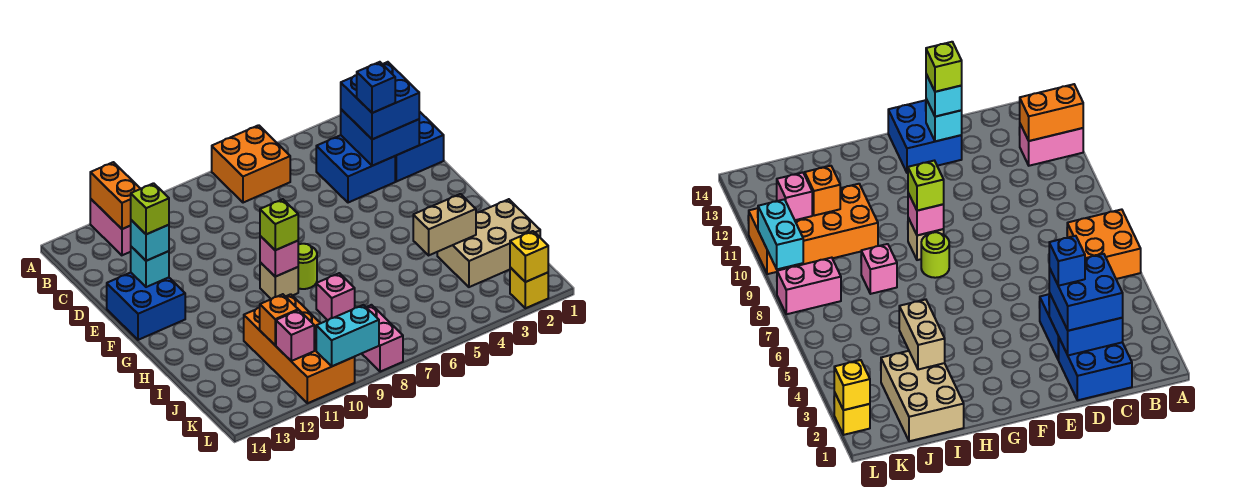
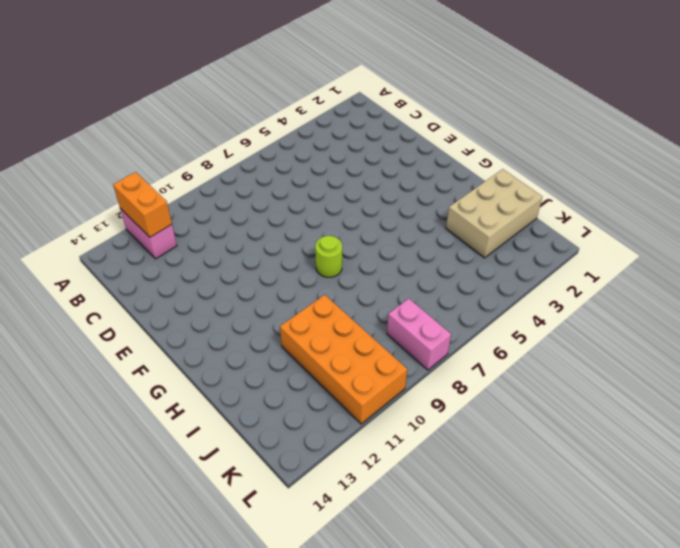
none -> orange 2x2 brick [212,125,290,203]
none -> blue 2x2 brick [395,111,444,182]
none -> blue 2x2 brick [316,135,395,203]

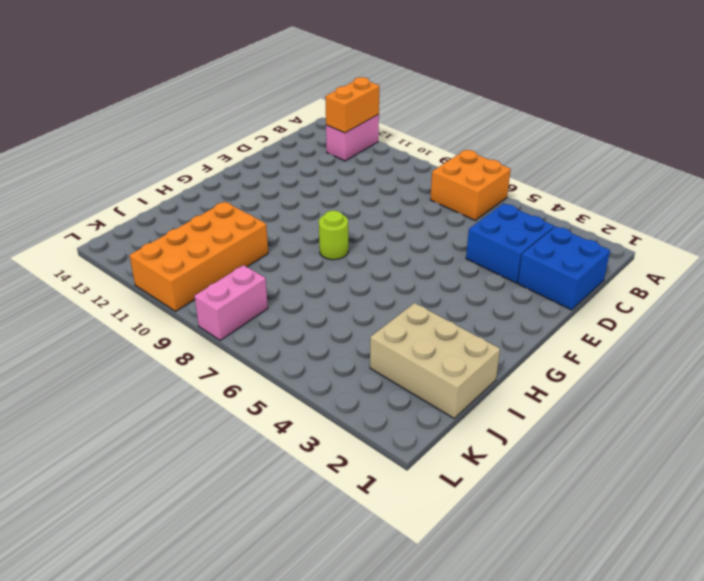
none -> blue 2x2 brick [107,273,185,340]
none -> tan 1x1 brick [260,262,298,299]
none -> pink 1x1 brick [316,273,355,320]

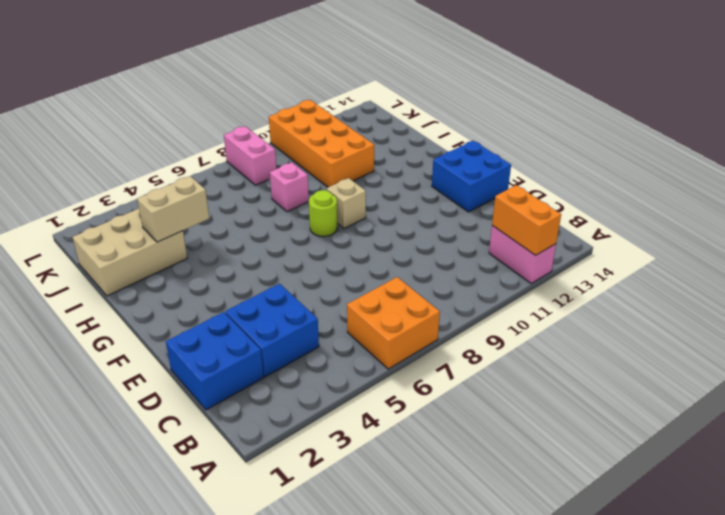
none -> yellow 1x1 brick [510,268,548,308]
none -> blue 2x2 brick [341,109,419,166]
none -> cyan 1x1 brick [131,247,169,287]

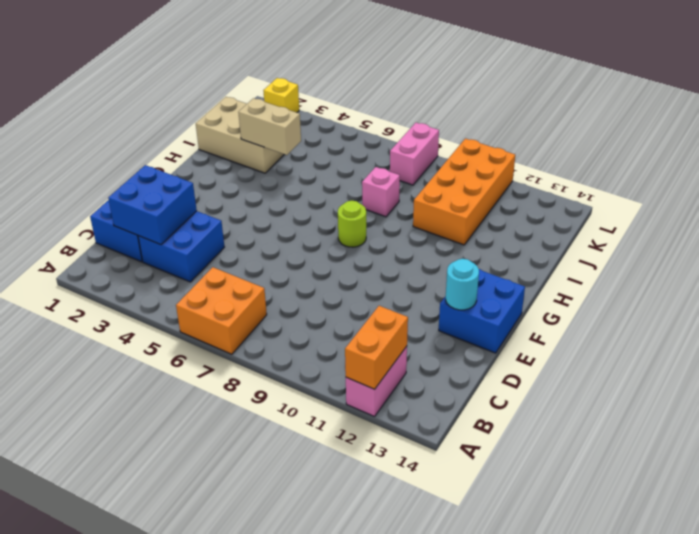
cyan 1x1 round brick [446,259,479,310] -> cyan 1x1 brick [131,247,169,287]
none -> tan 1x1 brick [260,262,298,299]
none -> pink 1x1 brick [260,236,298,277]
none -> orange 1x1 brick [260,294,298,345]

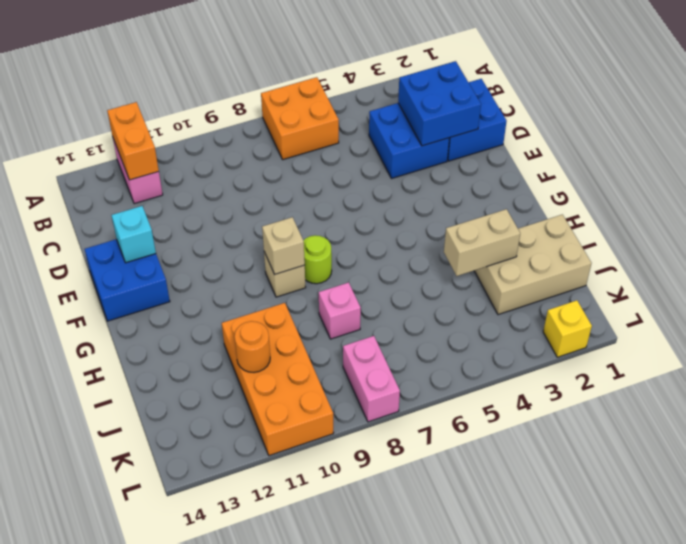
tan 1x1 brick [262,217,305,274] -> pink 1x1 brick [260,236,298,277]
orange 1x1 round brick [234,321,270,372] -> orange 1x1 brick [260,294,298,345]
none -> pink 1x1 brick [276,310,314,361]
none -> yellow 1x1 brick [510,231,548,282]
none -> cyan 1x2 brick [316,305,379,366]

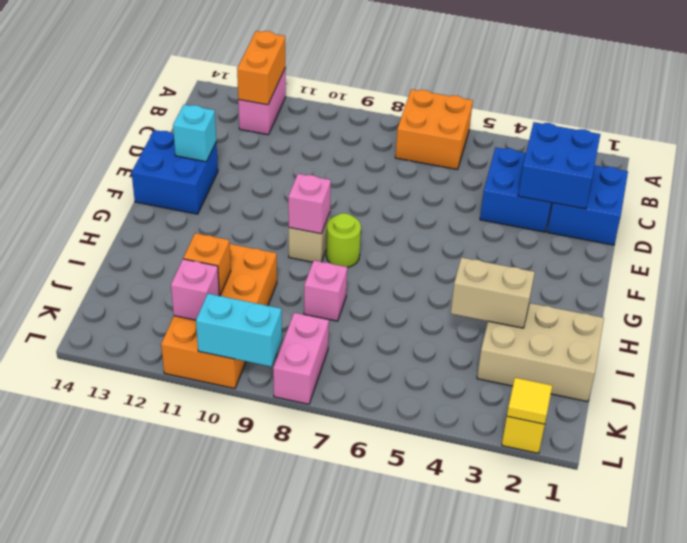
yellow 1x1 tile [507,378,552,424] -> yellow 1x1 brick [510,231,548,282]
none -> blue 2x2 brick [341,62,419,139]
none -> cyan 1x1 brick [130,220,169,261]
none -> lime 1x1 brick [260,199,298,250]

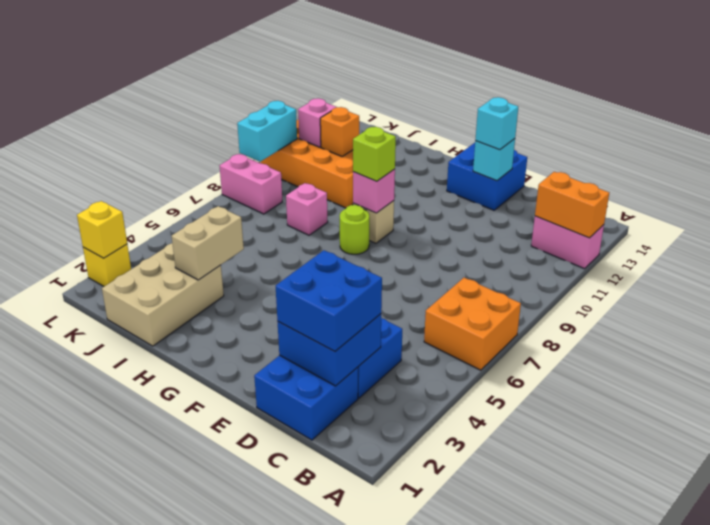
none -> blue 1x1 brick [357,62,395,113]
none -> lime 1x1 brick [131,183,169,234]

